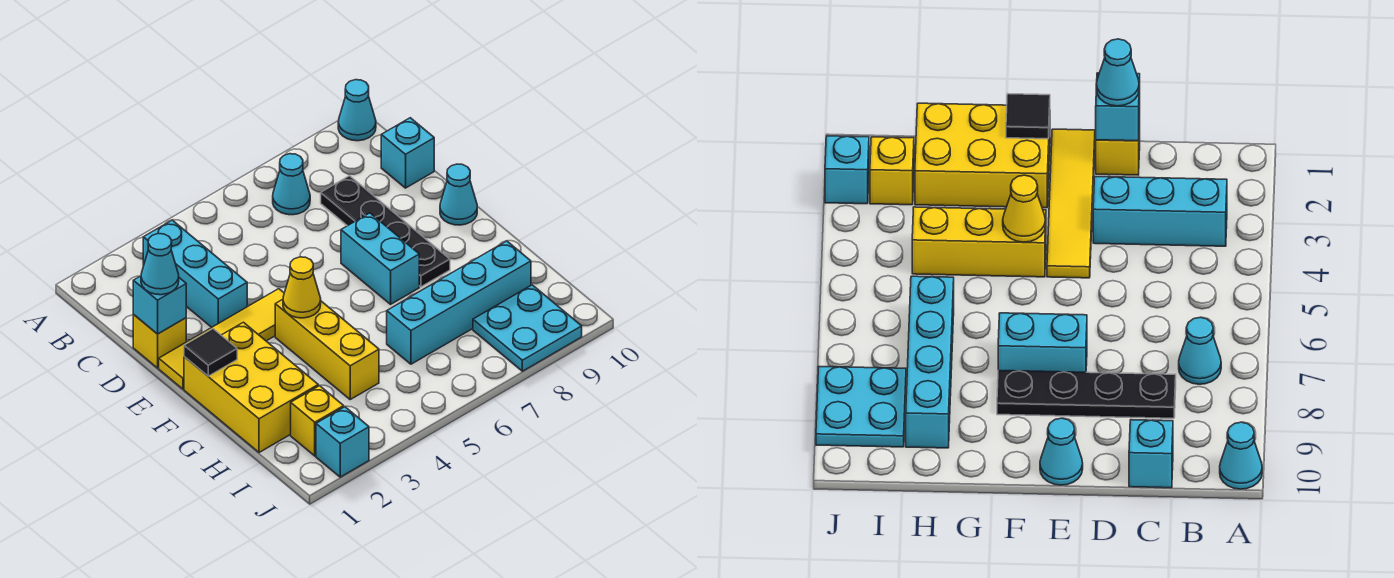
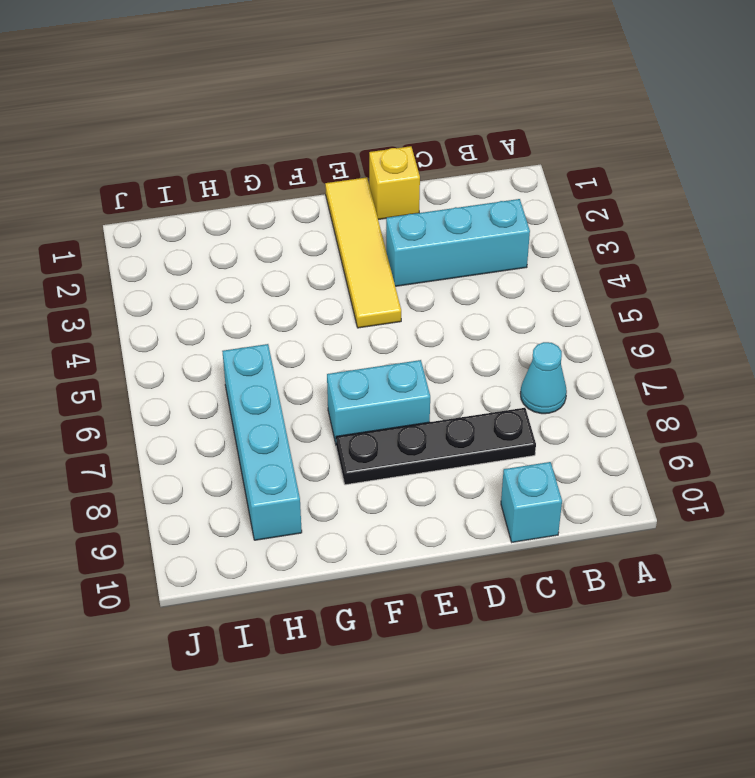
none -> cyan 1x1 cone [338,80,376,141]
none -> cyan 1x1 cone [440,164,477,225]
none -> yellow 2x3 brick [184,322,318,453]

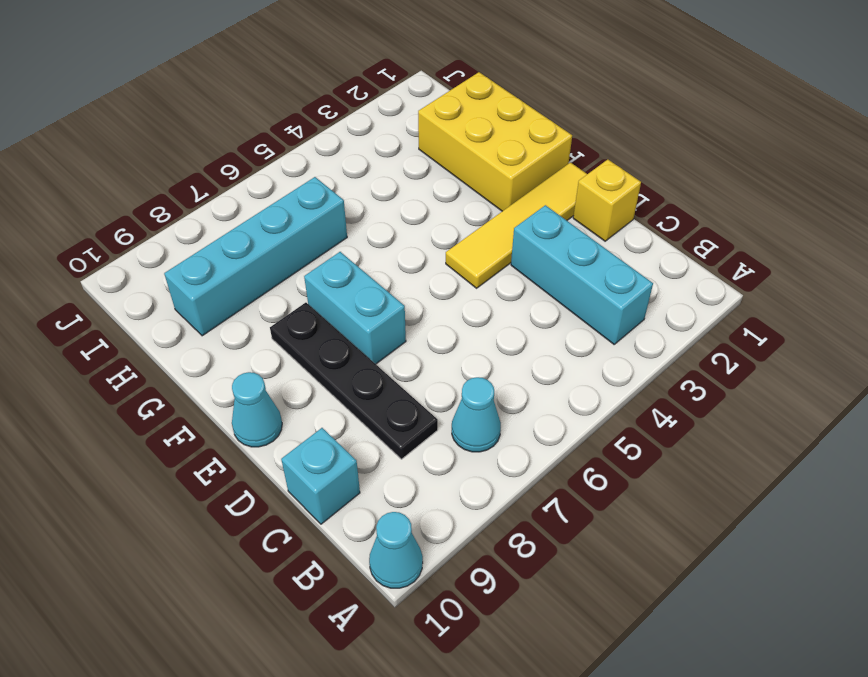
none -> yellow 1x3 brick [275,299,379,399]
none -> yellow 1x1 brick [291,386,344,456]
none -> cyan 2x2 plate [473,285,582,371]

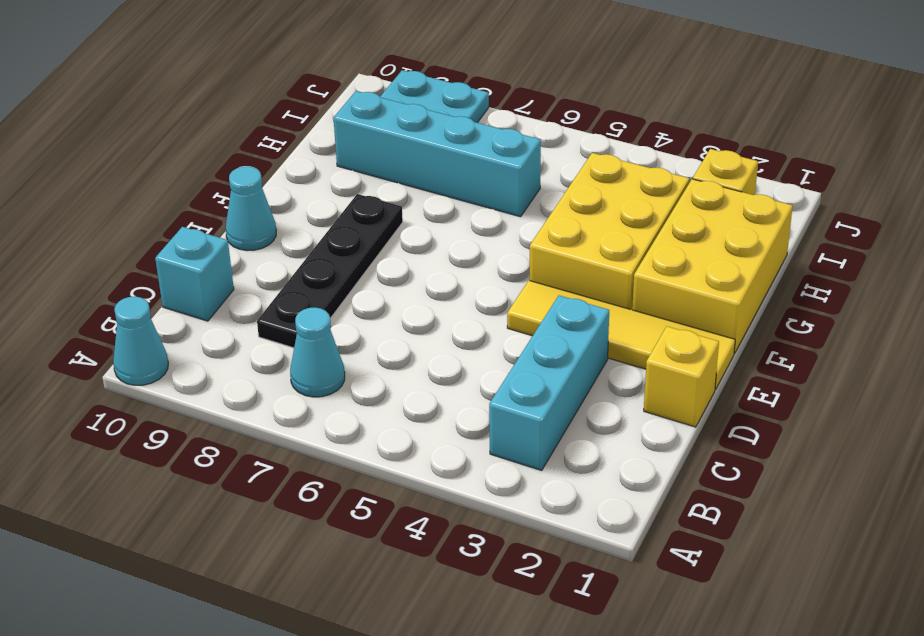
yellow 2x3 brick [530,153,689,310] -> yellow 1x3 brick [275,299,379,399]
none -> cyan 1x2 brick [341,213,419,304]
none -> cyan 1x1 brick [316,407,369,477]
none -> cyan 1x1 brick [133,276,186,334]

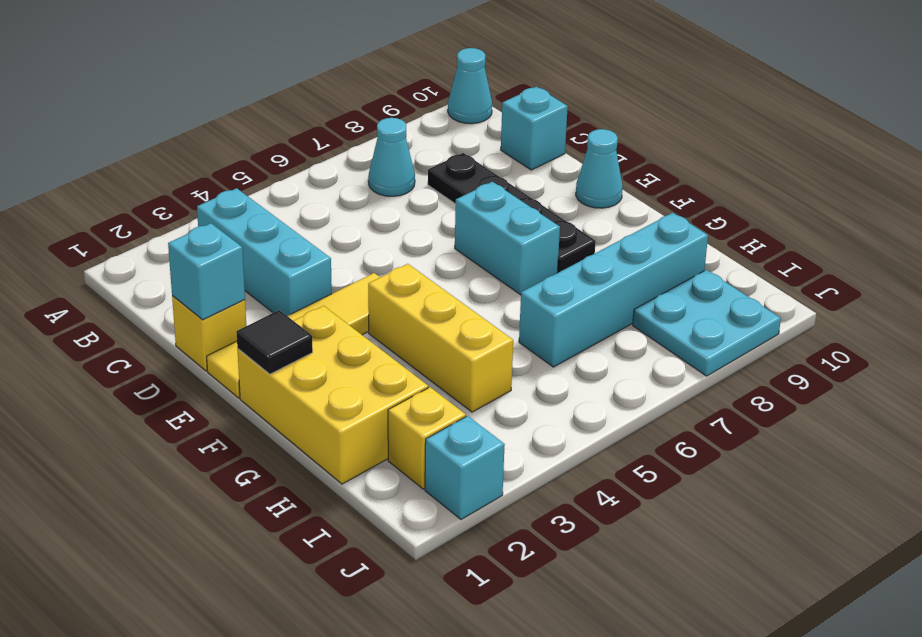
none -> yellow 1x1 cone [283,257,321,318]
none -> cyan 1x1 cone [141,234,179,295]

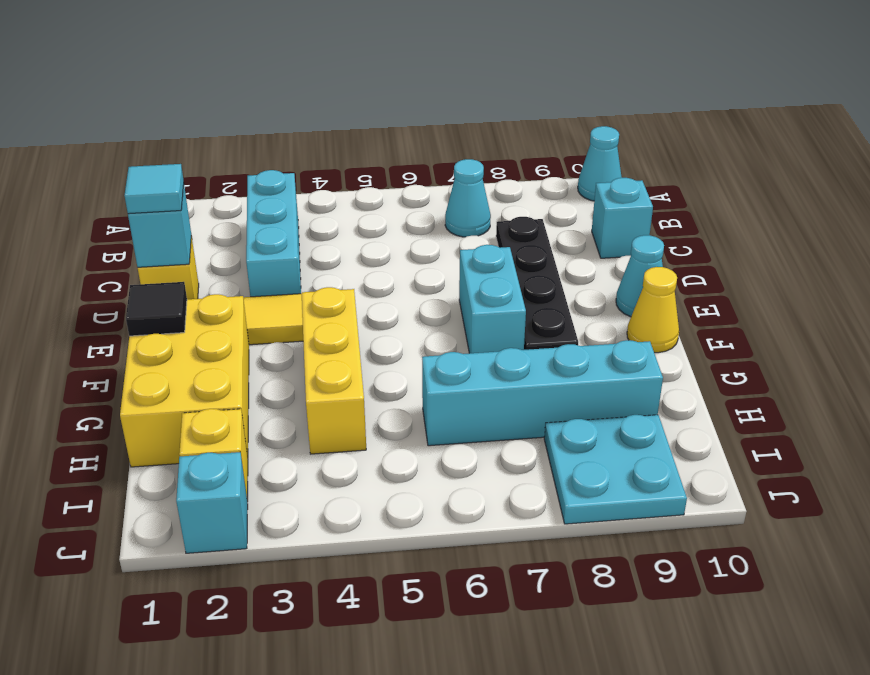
cyan 1x1 tile [124,164,184,214] -> cyan 1x1 cone [141,234,179,295]
yellow 1x1 cone [627,267,679,353] -> yellow 1x1 cone moved to [283,257,321,318]

